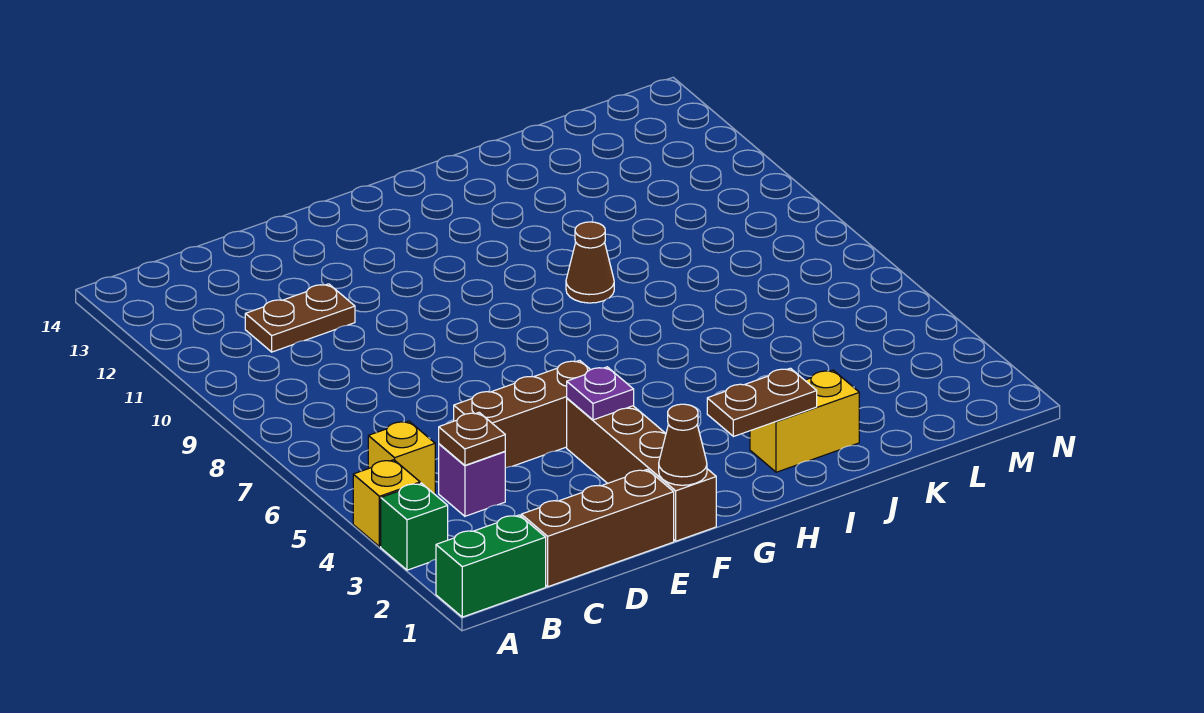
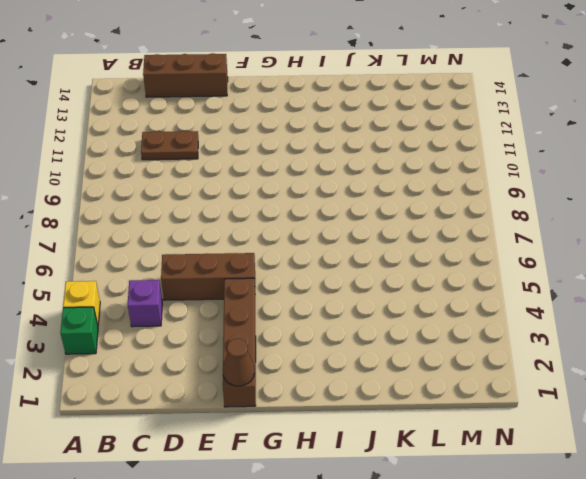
brown 1x3 brick [143,53,228,97] -> brown 1x3 brick moved to [521,469,674,587]
none -> green 1x2 brick [436,515,546,617]
none -> yellow 1x1 brick [368,421,435,494]
none -> yellow 1x2 brick [750,370,859,472]

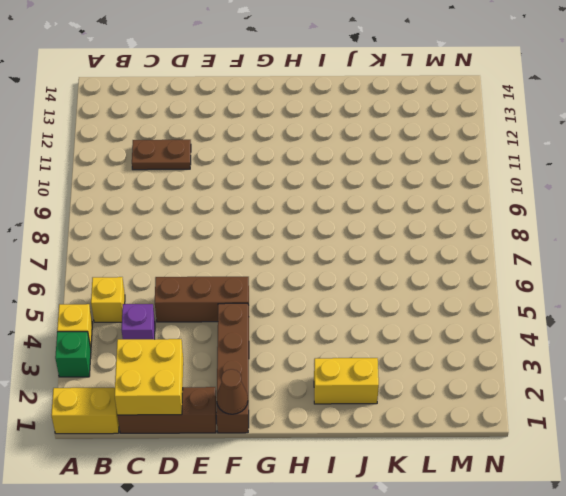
yellow 1x2 brick [51,388,119,434] -> green 1x2 brick [436,515,546,617]
yellow 2x2 brick [115,339,183,415] -> none
none -> brown 1x1 cone [566,222,614,303]
none -> brown 1x1 plate [439,413,505,465]
none -> purple 1x1 plate [567,367,634,420]

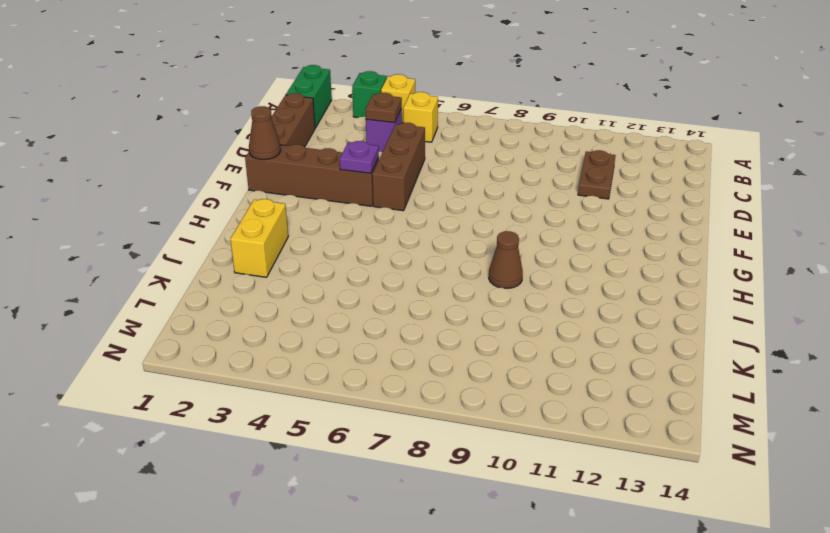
none -> brown 1x2 plate [707,368,817,437]

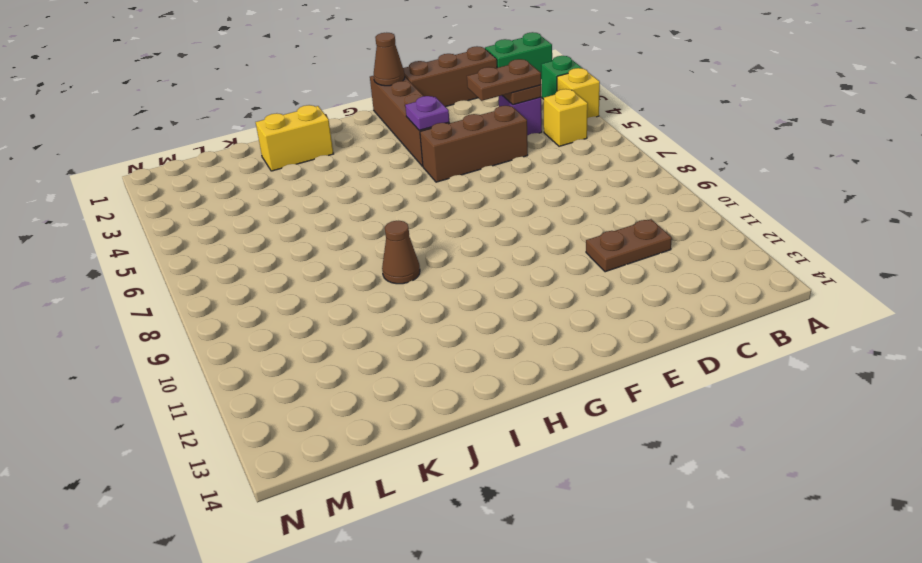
brown 1x2 plate [467,59,541,101] -> brown 1x2 plate moved to [707,368,817,437]

